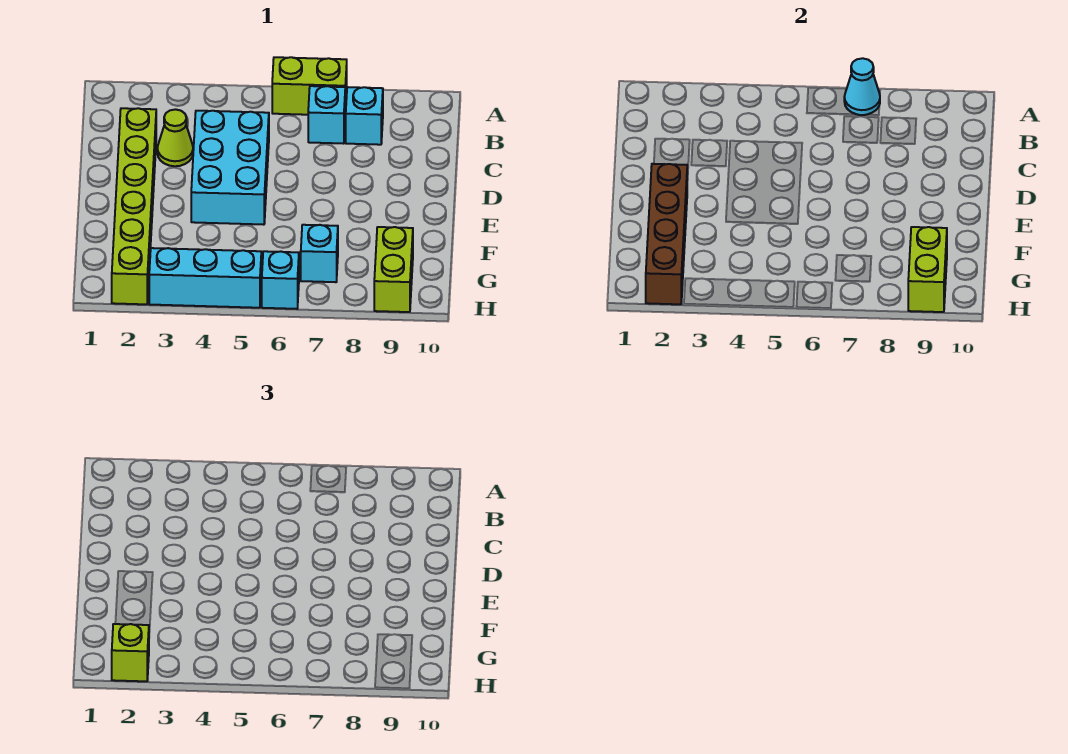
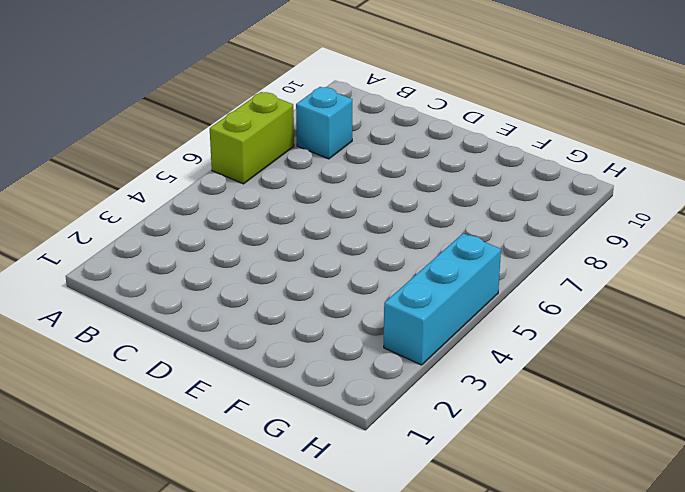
none -> cyan 1x1 brick [308,86,345,144]
none -> lime 1x6 brick [112,108,156,304]
none -> lime 1x1 cone [157,109,193,166]

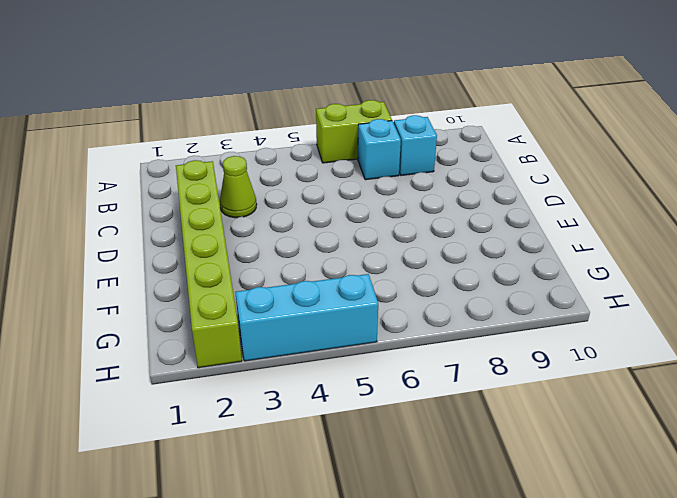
none -> cyan 2x3 brick [191,111,269,225]
none -> cyan 1x1 brick [301,225,338,282]
none -> lime 1x2 brick [374,227,413,312]

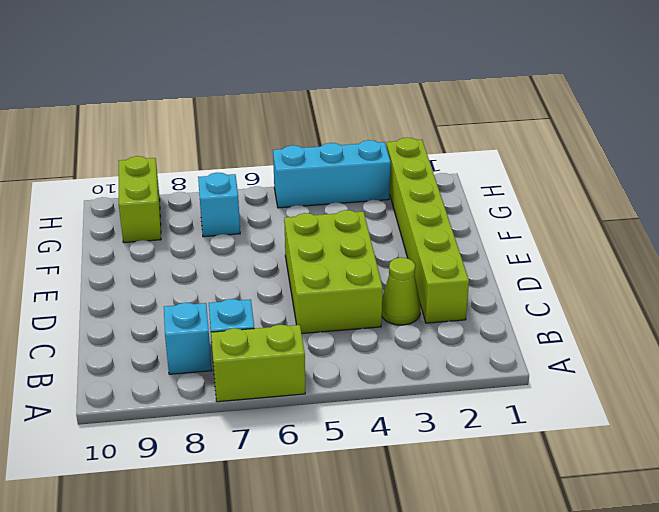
lime 2x3 brick [284,210,383,334] -> cyan 2x3 brick [191,111,269,225]
none -> cyan 1x1 brick [262,251,299,309]
none -> cyan 1x1 cone [844,58,880,115]
none -> brown 1x4 brick [646,164,687,304]

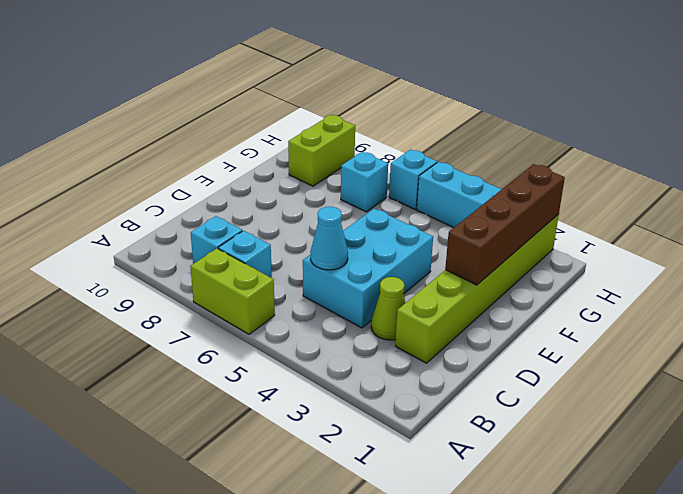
cyan 1x1 cone [310,207,348,270] -> cyan 1x1 cone moved to [844,58,880,115]
none -> lime 1x2 brick [908,227,947,312]
none -> lime 1x1 brick [112,624,149,681]

